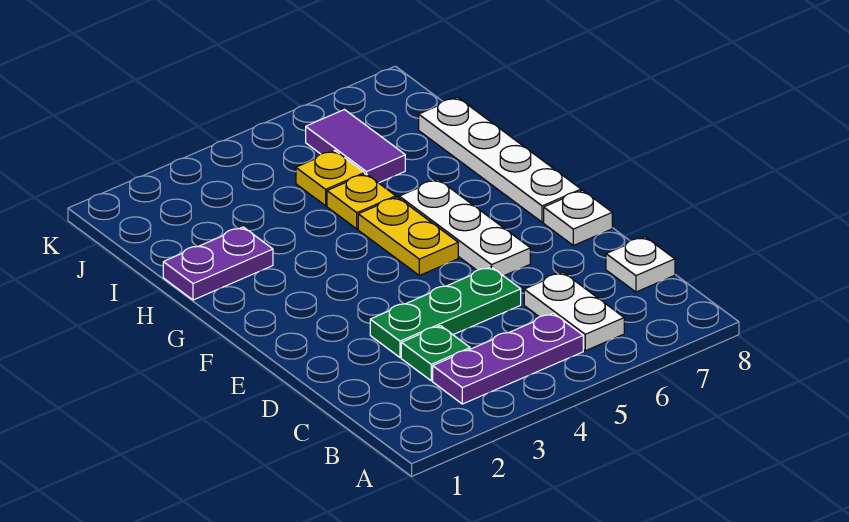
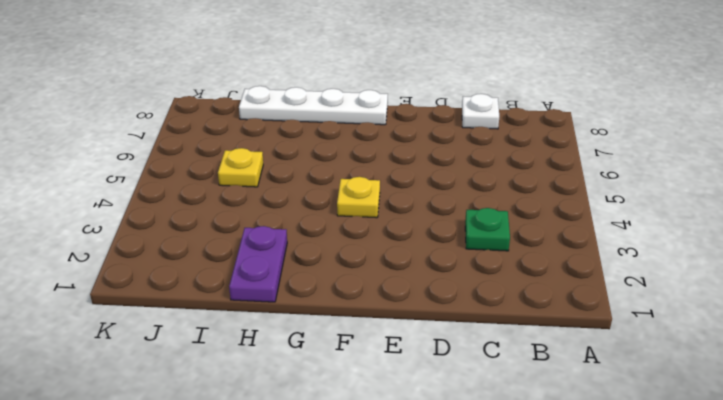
yellow 1x1 plate [337,177,380,218] -> yellow 1x1 plate moved to [327,174,396,229]
none -> purple 1x3 plate [433,313,583,404]
none -> white 1x2 plate [524,272,624,351]
none -> green 1x3 plate [370,267,521,357]

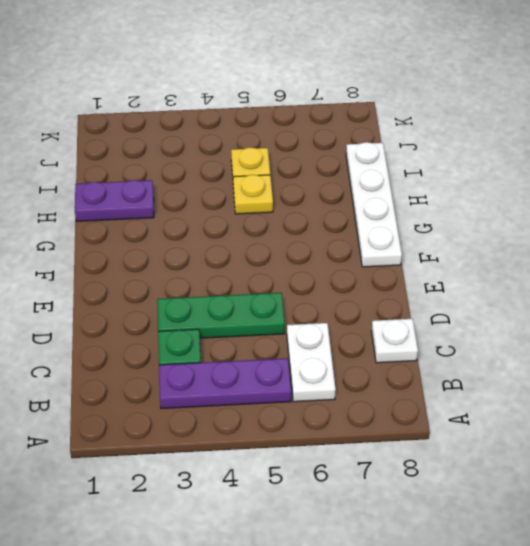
none -> white 1x3 plate [399,179,530,276]
none -> white 1x1 plate [544,190,612,246]
none -> yellow 1x2 plate [358,197,458,275]

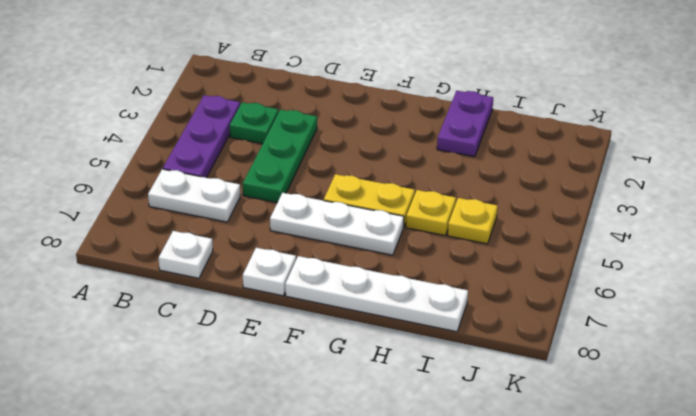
none -> purple 1x2 tile [306,110,405,183]

